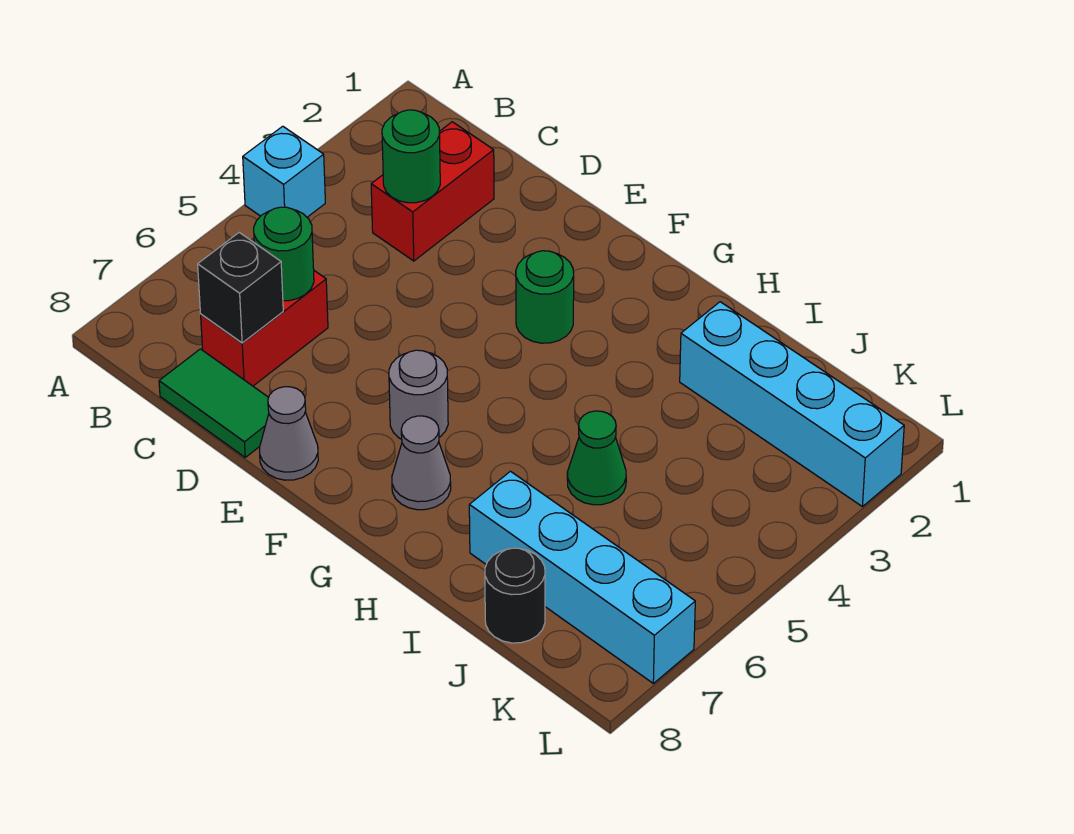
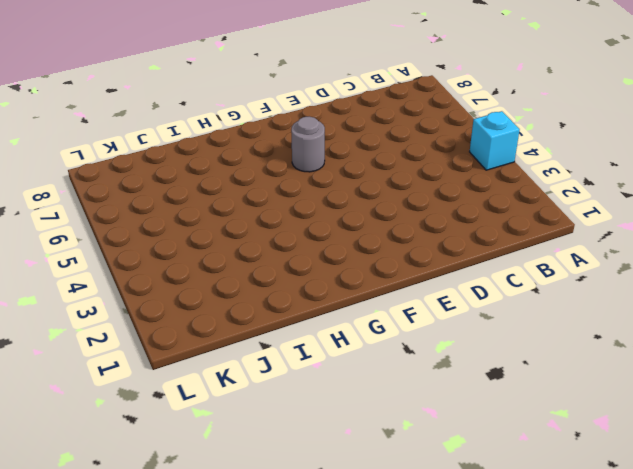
none -> red 1x2 brick [371,122,494,261]
none -> red 1x2 brick [201,271,328,386]
none -> green 1x2 tile [159,349,269,457]

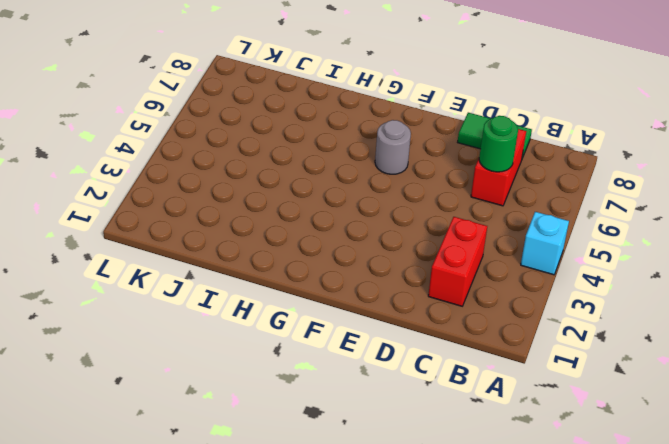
none -> grey 1x1 cone [260,387,318,480]
none -> green 1x1 round brick [516,251,574,343]
none -> grey 1x1 cone [392,416,451,510]

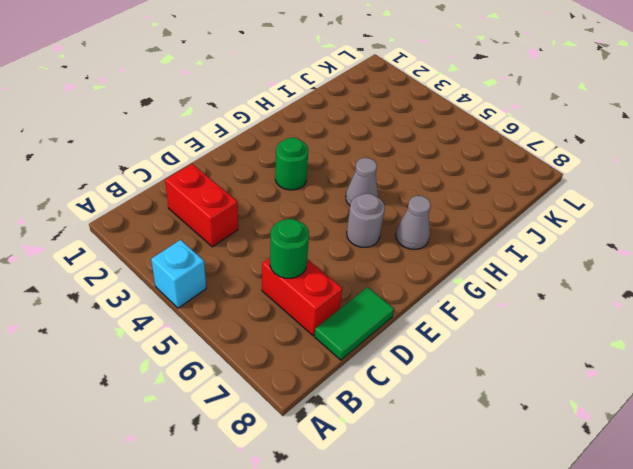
grey 1x1 cone [346,158,378,205] -> grey 1x1 cone moved to [260,387,318,480]
none -> cyan 1x4 brick [680,302,904,507]
none -> green 1x1 cone [567,411,626,505]
none -> cyan 1x4 brick [469,471,695,683]

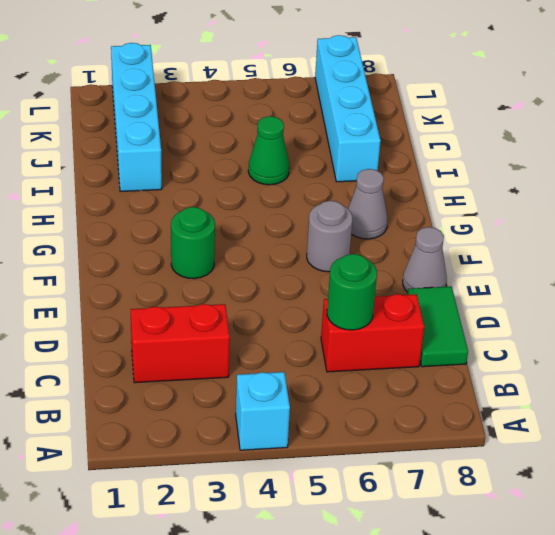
none -> black 1x1 round brick [485,548,545,643]
none -> green 1x1 round brick [382,110,440,203]
none -> black 1x1 brick [198,233,283,343]

